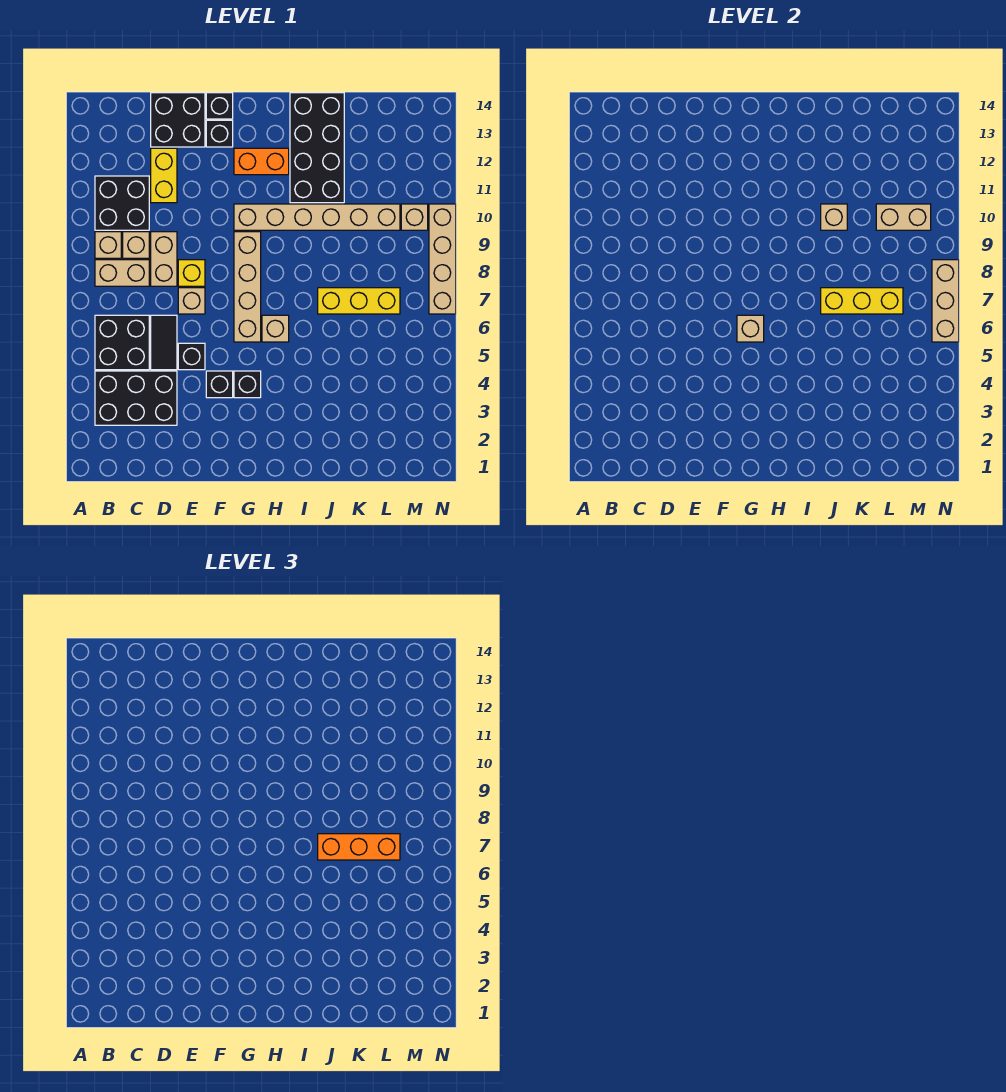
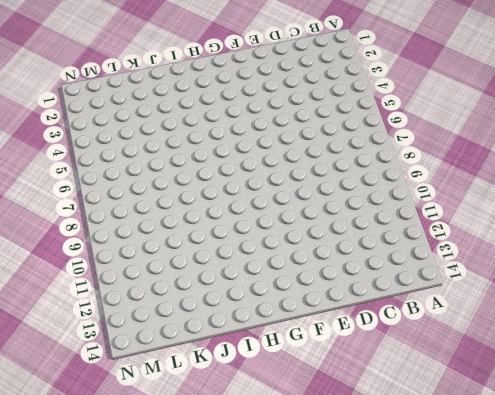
none -> black 2x3 brick [95,371,177,425]
none -> black 2x2 brick [95,315,149,370]
none -> tan 1x2 brick [95,260,149,286]
none -> tan 1x1 brick [95,232,121,258]

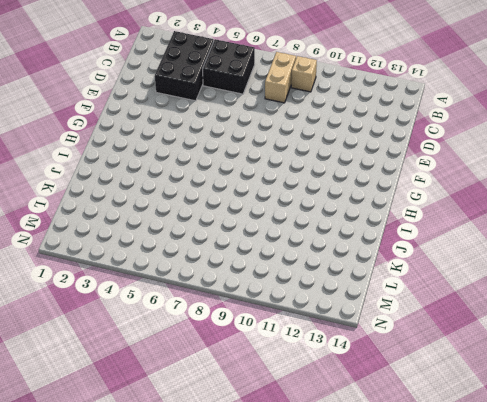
none -> black 2x2 brick [95,176,149,230]
none -> tan 1x1 brick [123,232,149,258]
none -> black 1x2 tile [151,315,177,370]
none -> tan 1x2 brick [151,232,177,286]

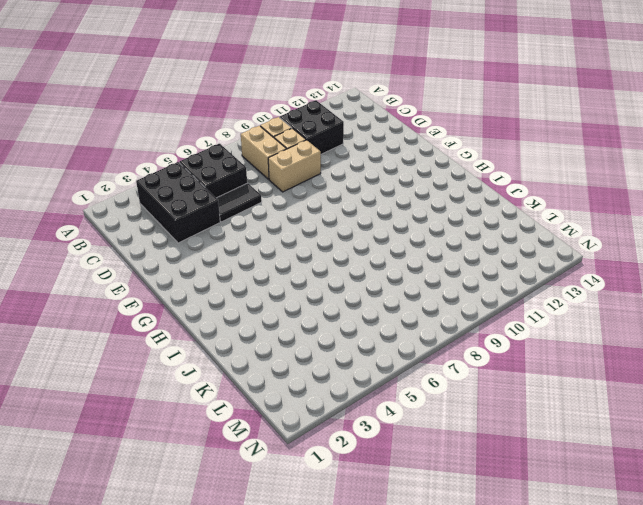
none -> yellow 1x2 brick [151,148,177,203]
none -> black 2x2 brick [151,93,205,147]
none -> black 1x1 brick [178,343,205,370]
none -> tan 1x1 brick [178,288,205,314]

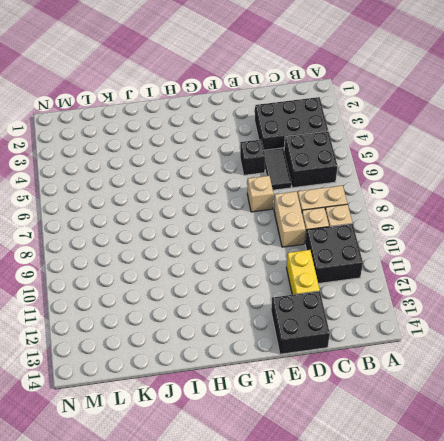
none -> yellow 1x1 brick [178,260,205,286]
none -> black 1x1 brick [206,371,233,398]
none -> black 1x1 brick [206,120,233,147]
none -> black 1x1 brick [206,93,233,119]

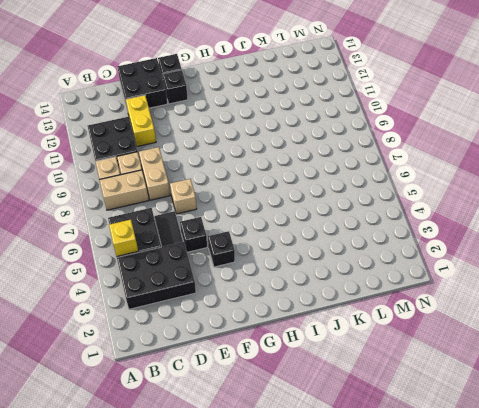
yellow 1x1 brick [109,220,138,256] -> yellow 1x1 brick moved to [178,260,205,286]
none -> black 1x1 brick [234,371,261,398]
none -> tan 1x4 brick [234,232,261,342]
none -> tan 1x6 brick [234,204,400,230]
none -> orange 1x2 brick [234,148,289,175]

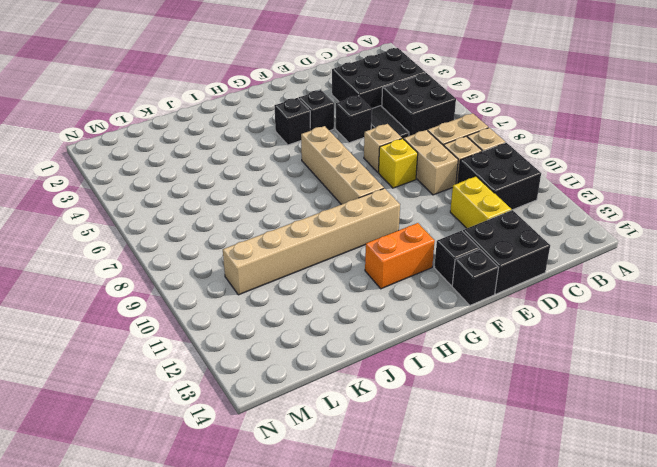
none -> tan 1x1 brick [262,315,289,342]
none -> black 2x4 brick [290,93,344,203]
none -> yellow 1x3 brick [318,288,400,314]
none -> tan 1x1 brick [401,204,428,230]

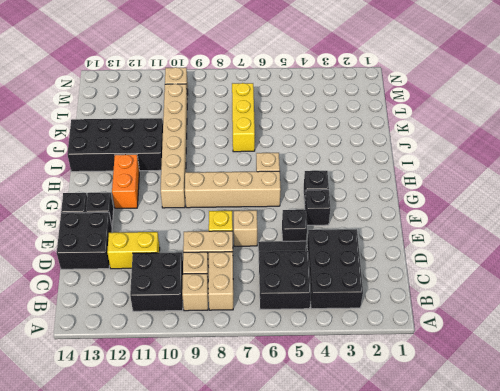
none -> tan 1x4 brick [429,204,456,314]
none -> tan 1x1 brick [737,315,764,342]
none -> yellow 1x3 brick [821,288,903,314]
none -> tan 1x1 brick [821,204,847,230]

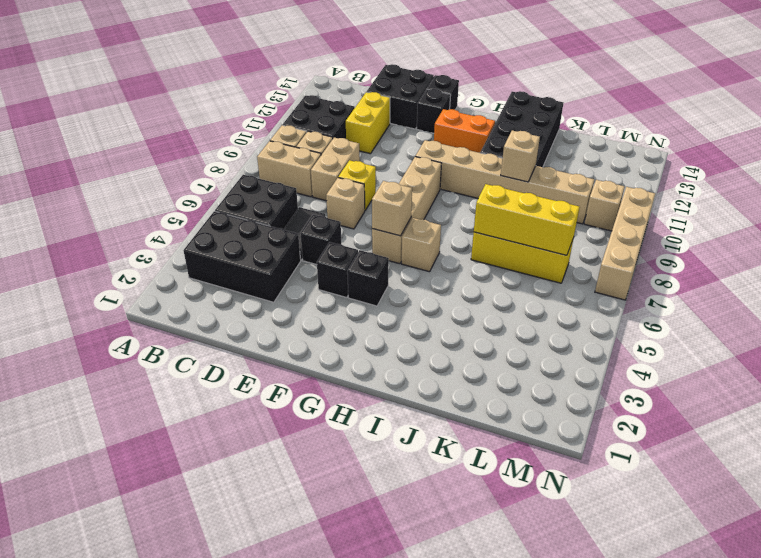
none -> tan 1x2 brick [876,204,931,230]
none -> tan 1x3 brick [932,260,959,342]
none -> orange 1x3 brick [318,834,400,860]

